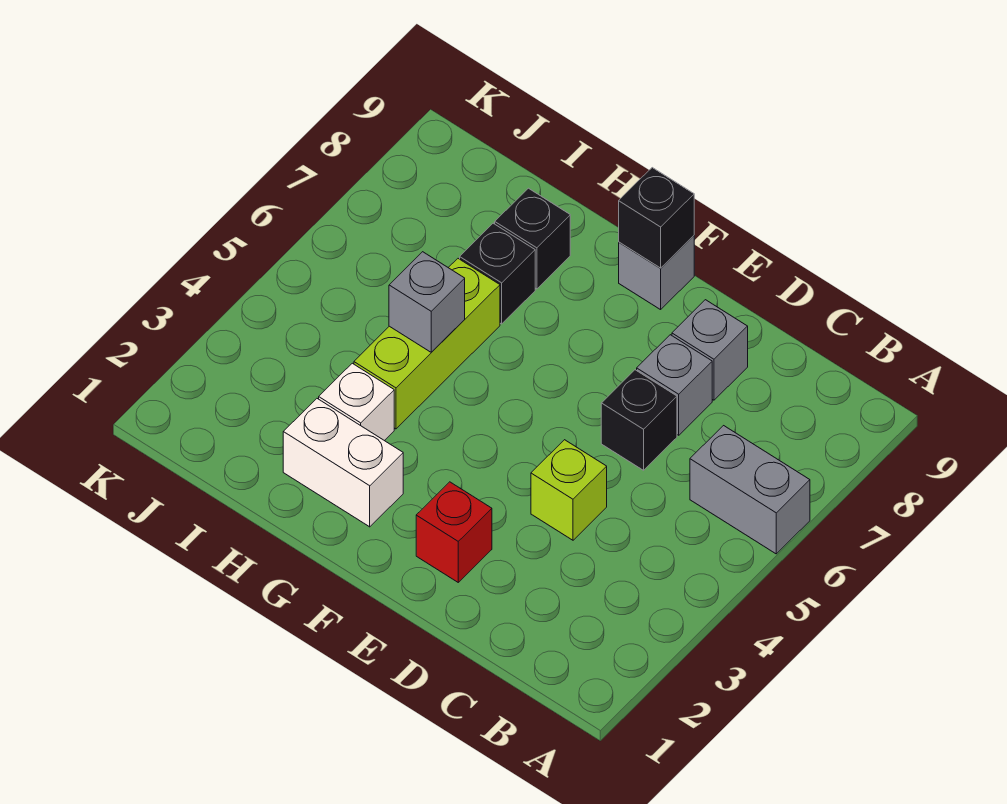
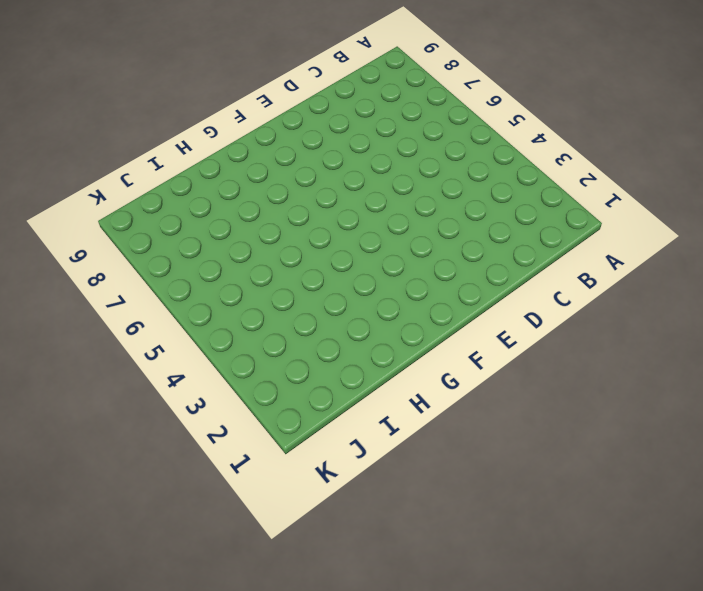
none -> grey 1x2 brick [690,426,810,554]
none -> lime 1x1 brick [531,440,607,540]
none -> black 1x1 brick [601,370,677,470]

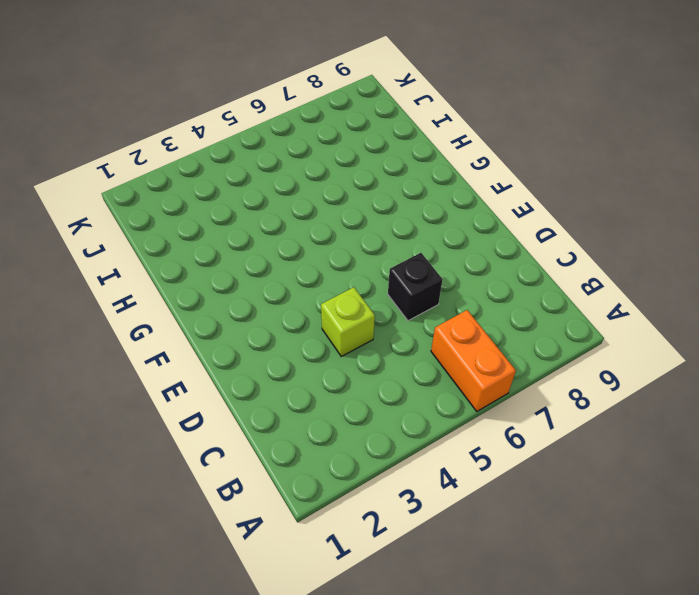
orange 1x2 brick [431,310,516,411] -> grey 1x2 brick [690,426,810,554]
none -> grey 1x1 brick [637,335,712,435]
none -> grey 1x1 brick [672,300,748,400]
none -> red 1x1 brick [416,482,492,582]

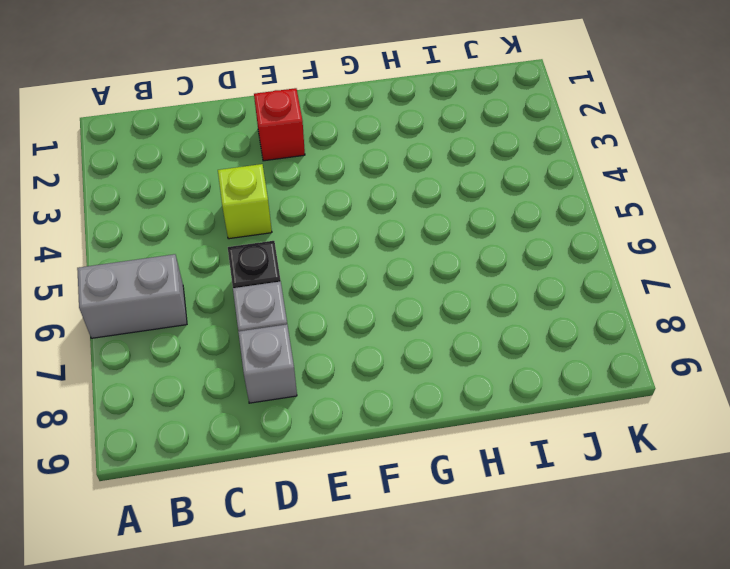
none -> grey 1x1 brick [619,236,694,310]
none -> white 1x2 brick [283,399,403,527]
none -> white 1x1 brick [319,363,394,441]

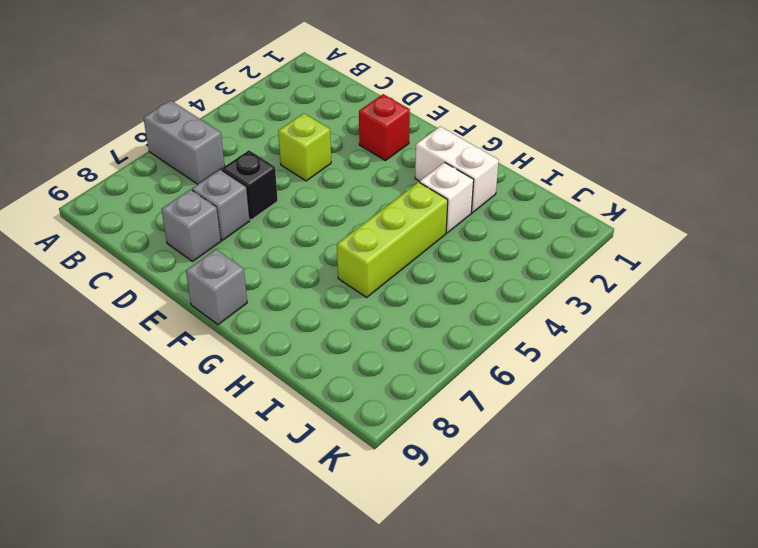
none -> black 1x1 brick [460,223,535,324]
none -> black 1x1 brick [495,188,570,289]
none -> black 1x1 brick [619,168,694,268]

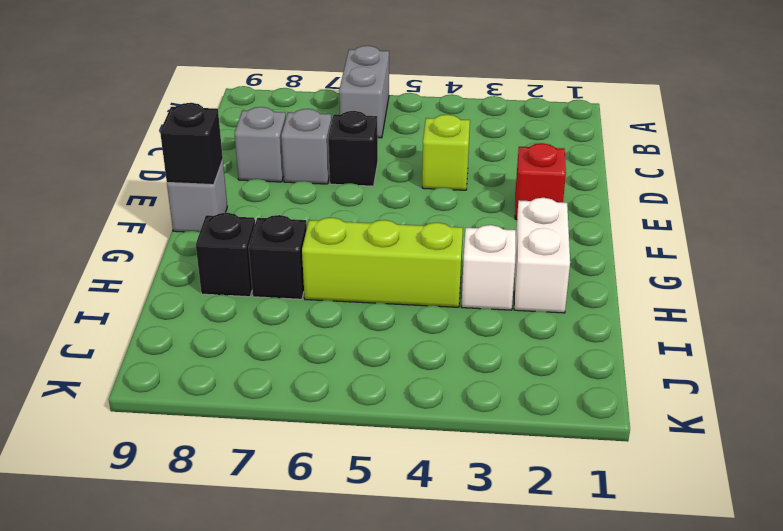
none -> grey 1x1 brick [389,252,465,352]

